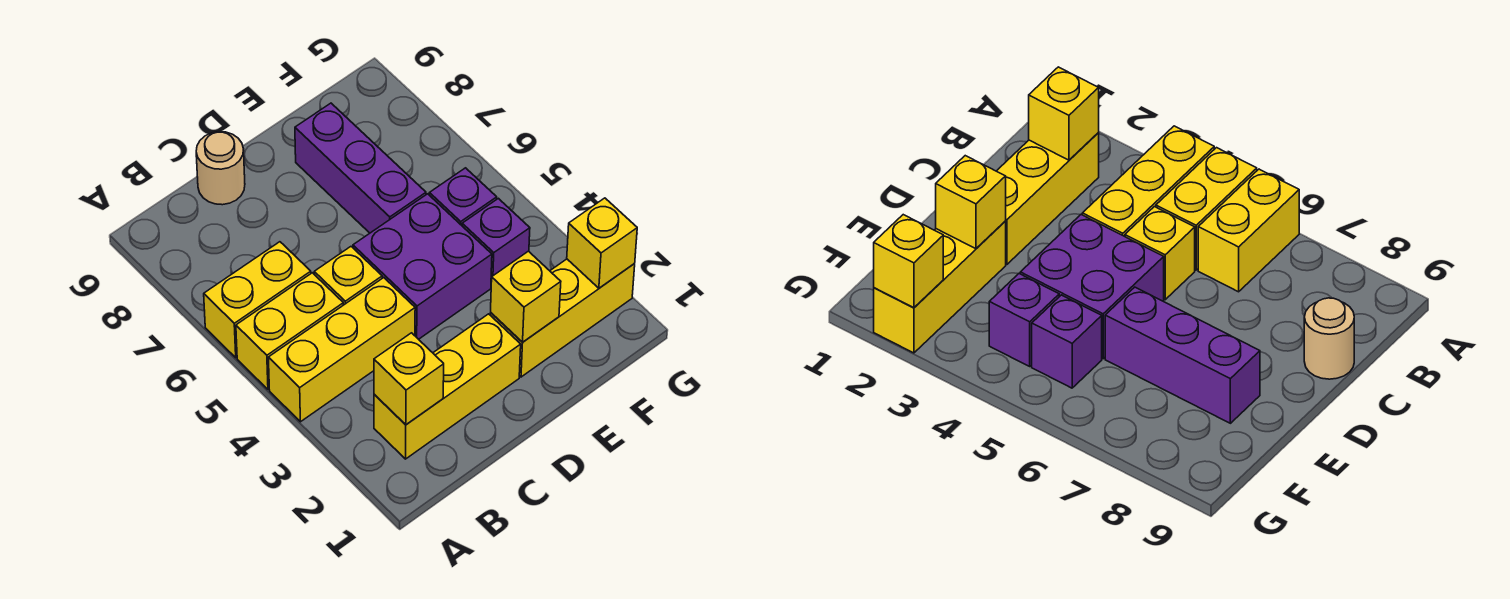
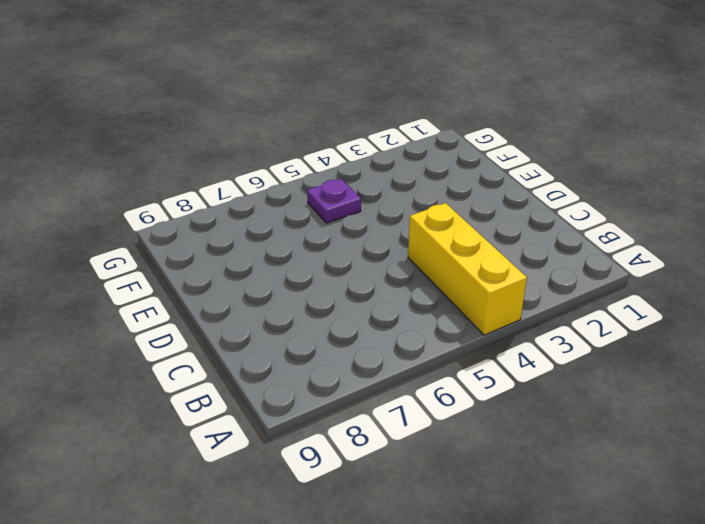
purple 1x1 plate [307,179,361,223] -> purple 1x1 brick [429,168,497,225]
none -> yellow 1x2 brick [236,273,343,390]
none -> yellow 1x2 brick [204,242,311,358]
none -> yellow 1x3 brick [374,314,521,459]

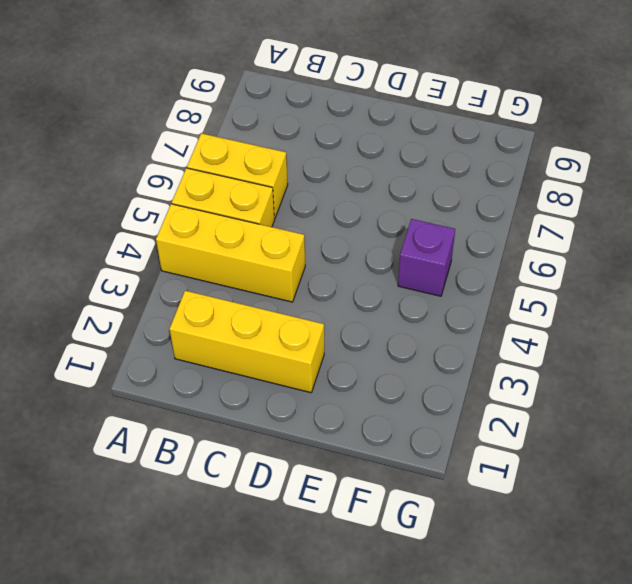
none -> yellow 1x1 brick [314,247,382,305]
none -> tan 1x1 round brick [196,132,245,205]
none -> purple 2x2 brick [353,194,492,339]

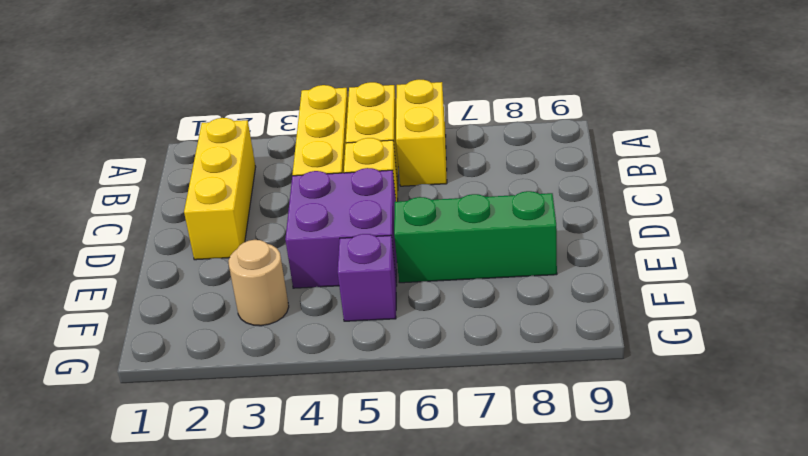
green 1x3 brick [394,191,557,283] -> purple 1x3 brick [295,103,426,233]
tan 1x1 round brick [228,240,289,326] -> tan 1x1 round brick moved to [196,132,245,205]
none -> yellow 1x3 brick [490,259,635,377]
none -> purple 1x1 brick [462,198,530,282]
none -> yellow 1x1 brick [374,333,444,425]

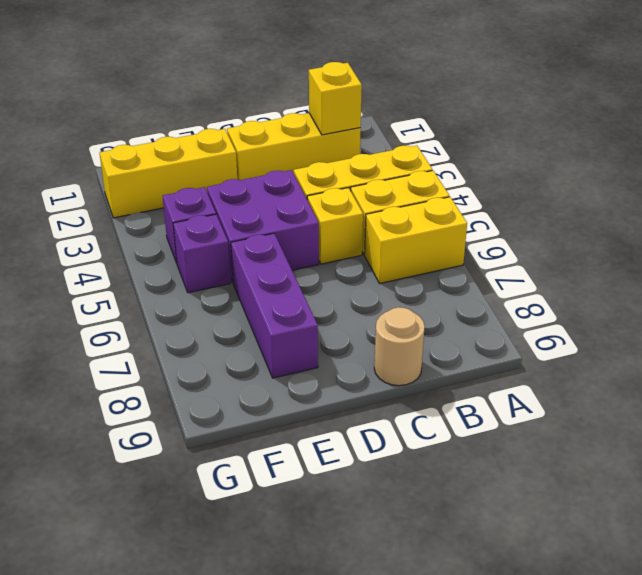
none -> yellow 1x1 brick [491,251,561,342]
none -> yellow 1x1 brick [567,198,637,288]

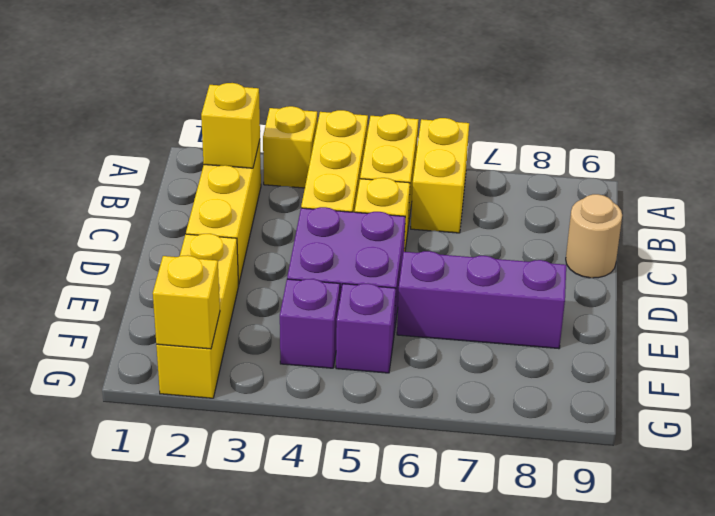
yellow 1x1 brick [263,106,317,188] -> yellow 1x1 brick moved to [491,251,561,342]

